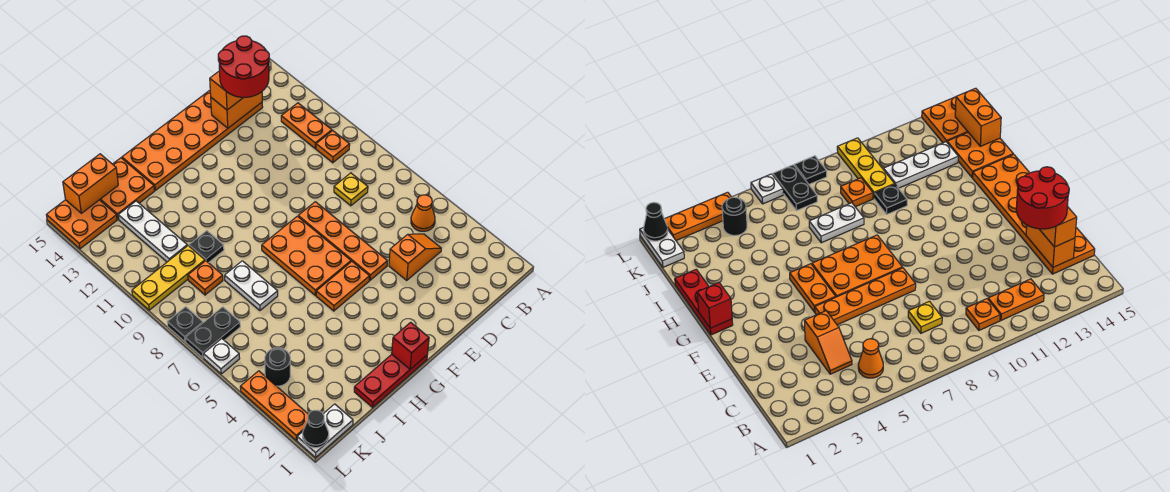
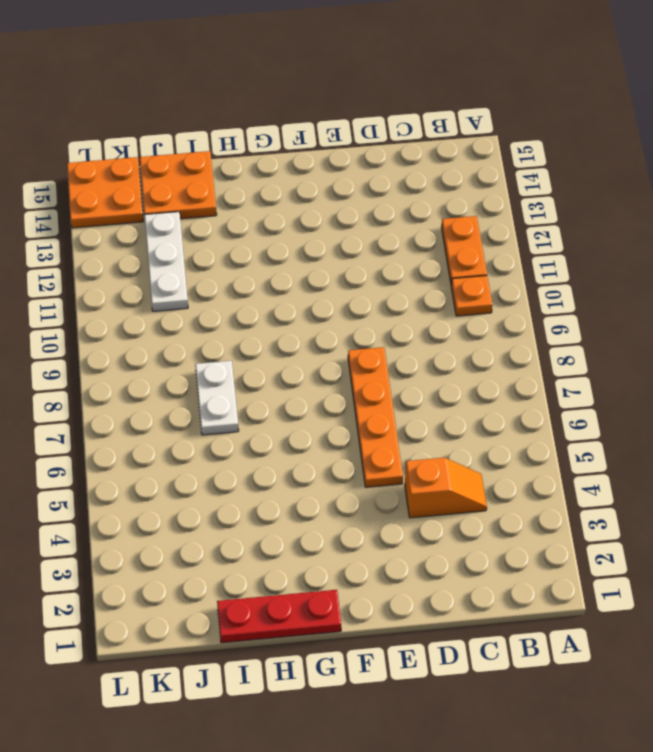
none -> orange 1x1 cone [411,195,435,231]
none -> yellow 1x1 plate [334,173,368,206]
none -> orange 2x6 plate [122,90,263,190]

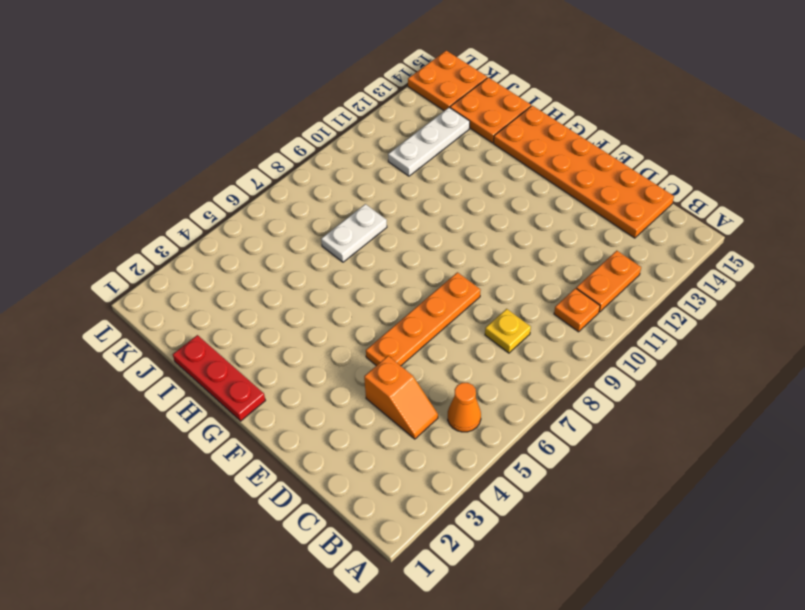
none -> orange 1x2 plate [316,262,370,311]
none -> orange 2x3 plate [262,216,351,295]
none -> black 1x1 plate [189,231,224,263]

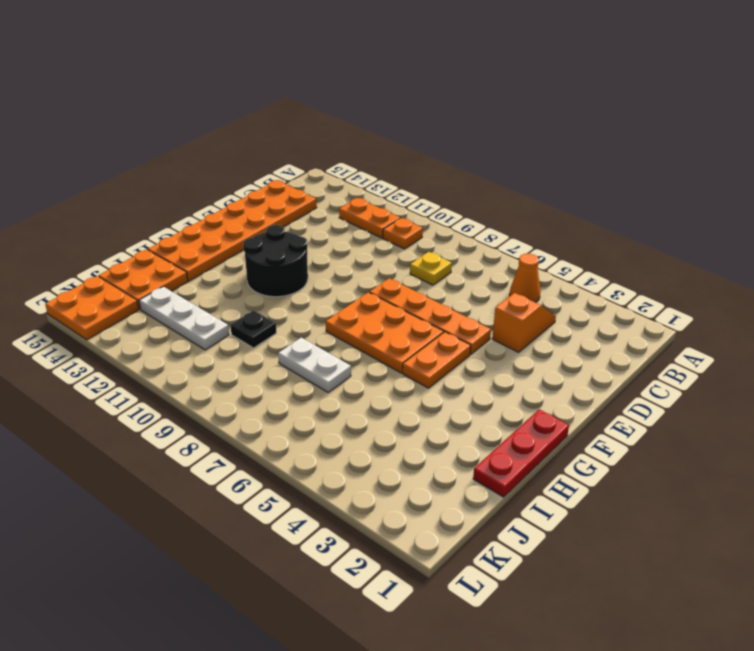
black 2x2 round brick [243,225,308,297] -> none
none -> orange 1x1 plate [188,261,223,295]
none -> yellow 1x3 plate [132,246,205,310]
none -> white 1x2 plate [297,404,353,457]

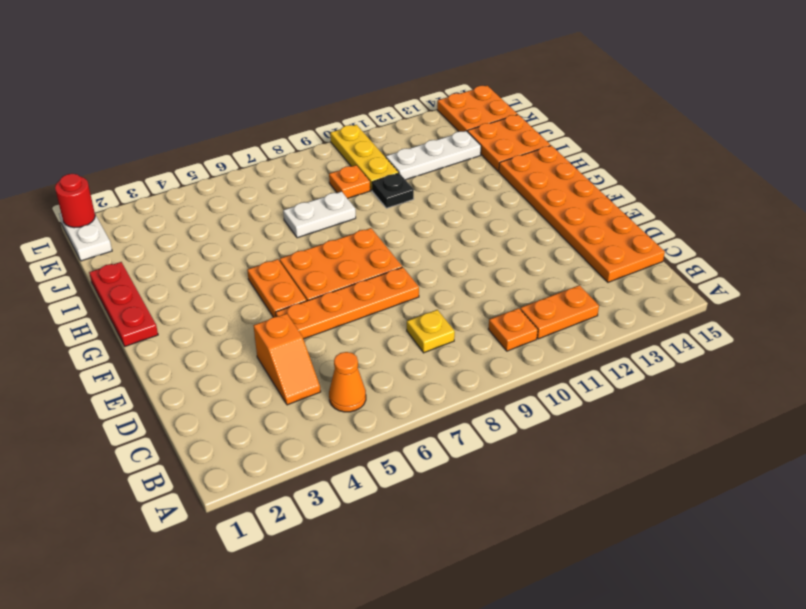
red 1x1 round brick [55,174,95,228] -> black 1x1 cone [303,410,329,448]
none -> black 1x1 round brick [265,348,290,386]
none -> black 1x2 plate [185,307,240,358]
none -> orange 1x3 plate [240,371,309,440]

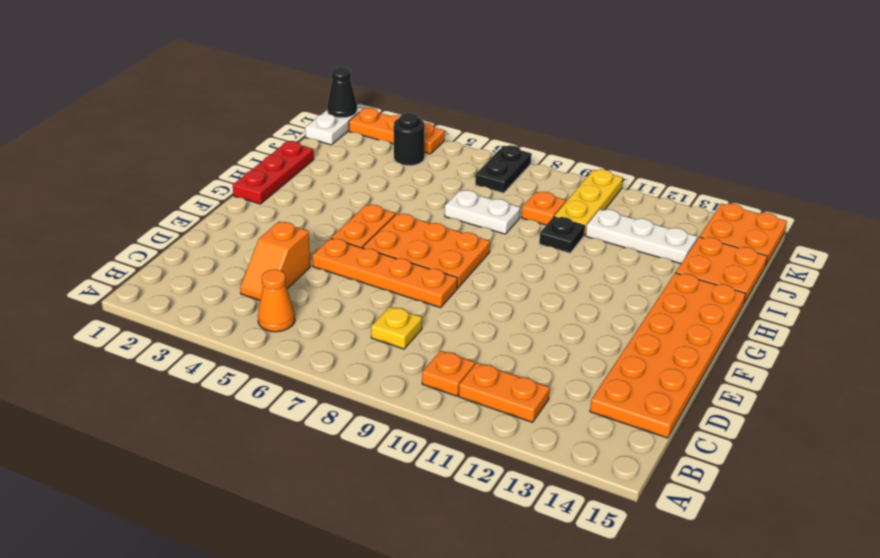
none -> white 1x1 plate [204,339,240,374]
none -> black 1x1 plate [167,307,203,342]
none -> orange 1x2 brick [211,92,262,128]

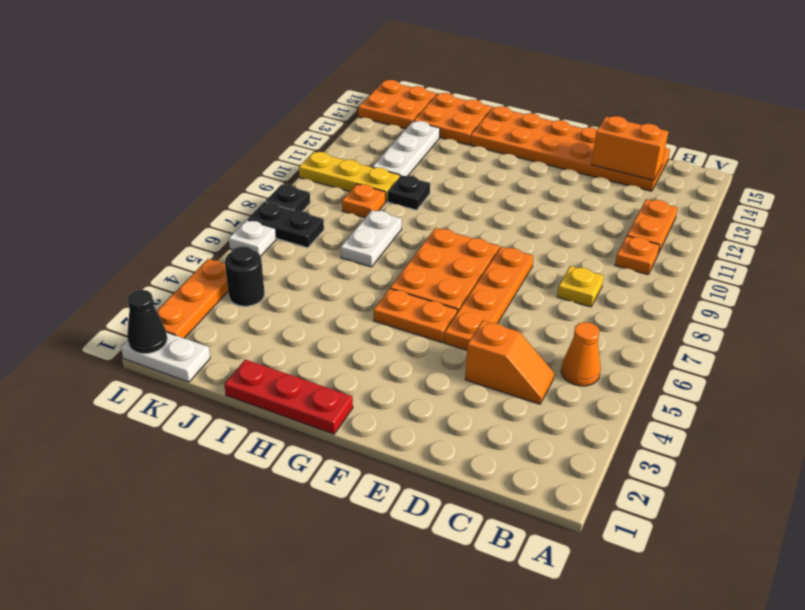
none -> red 1x1 brick [392,322,429,369]
none -> orange 1x2 brick [63,154,118,213]
none -> orange 1x2 brick [210,71,243,110]

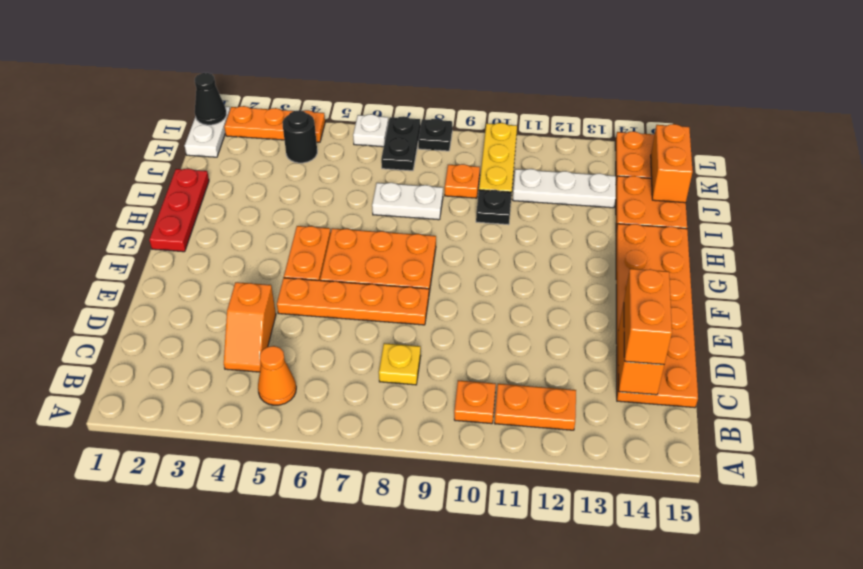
none -> red 1x1 brick [392,322,429,369]
none -> red 2x2 round brick [218,36,269,97]

